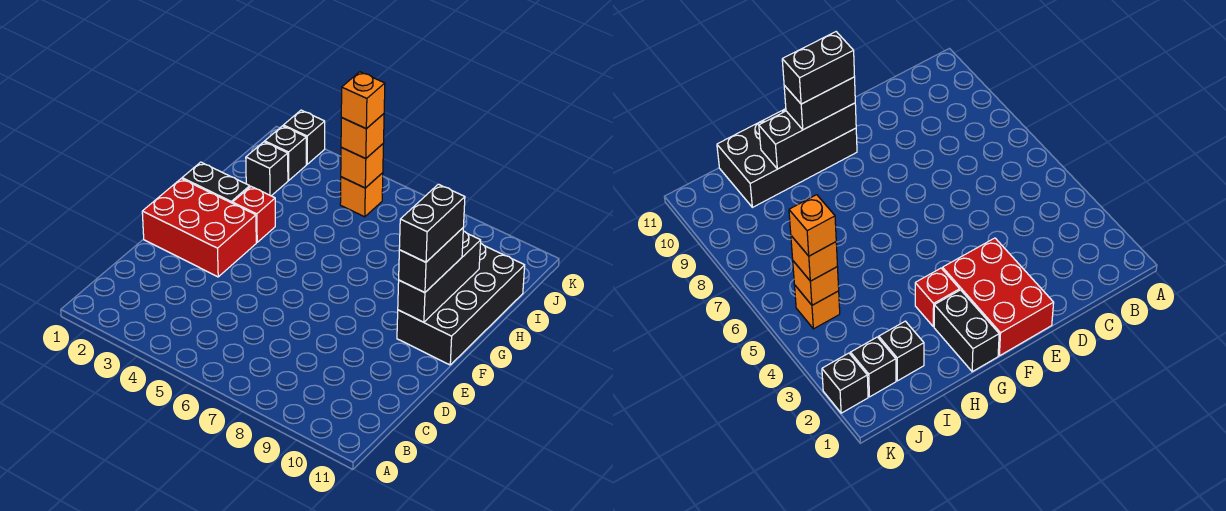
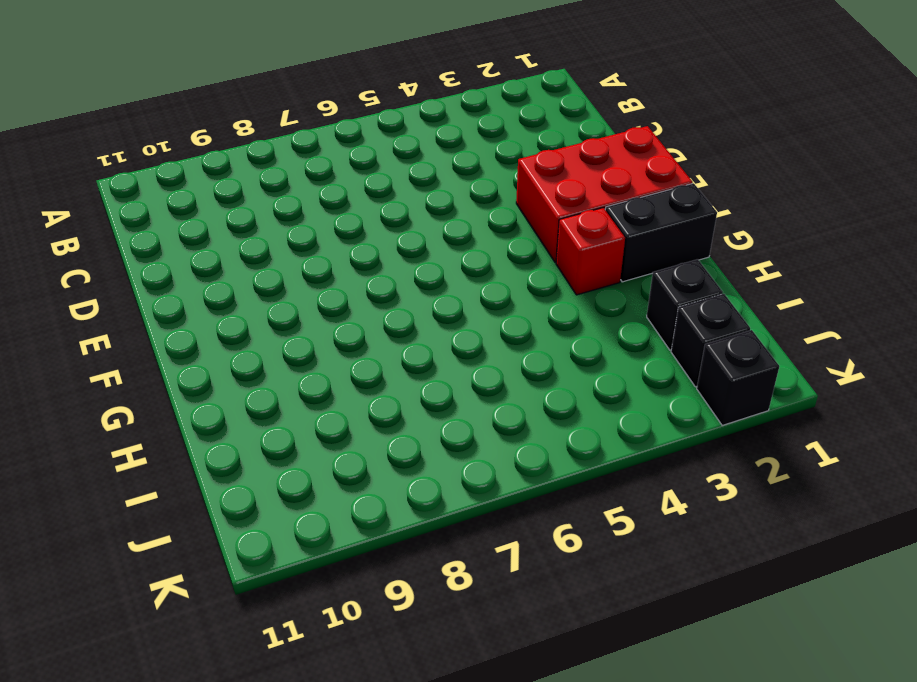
none -> black 2x4 brick [397,243,525,365]
none -> orange 1x1 brick [340,173,383,217]
none -> black 1x3 brick [398,231,481,322]

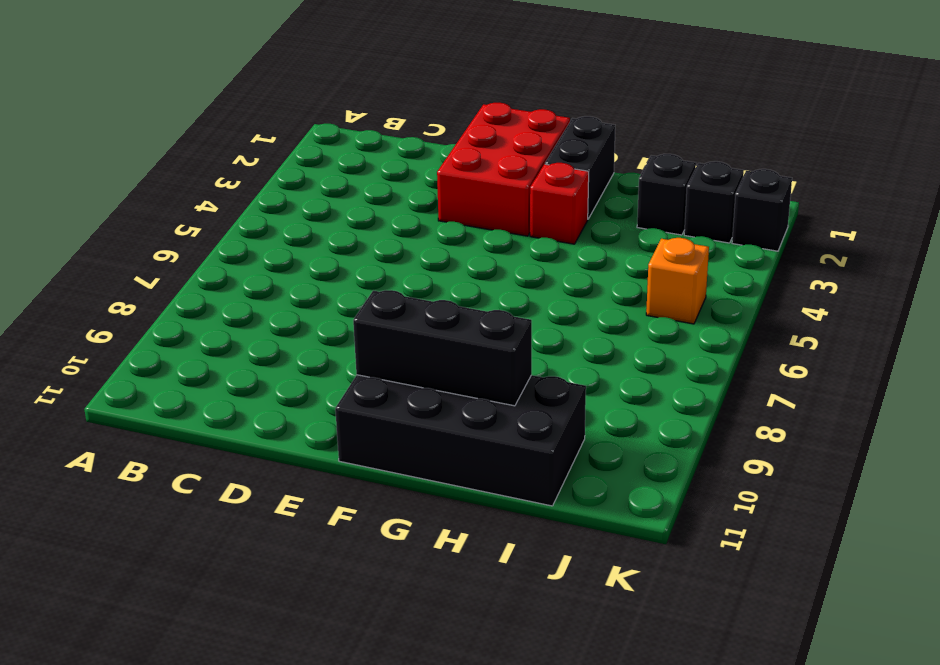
none -> orange 1x1 brick [341,144,383,188]
none -> black 1x2 brick [399,228,463,293]
none -> orange 1x1 brick [341,114,384,159]

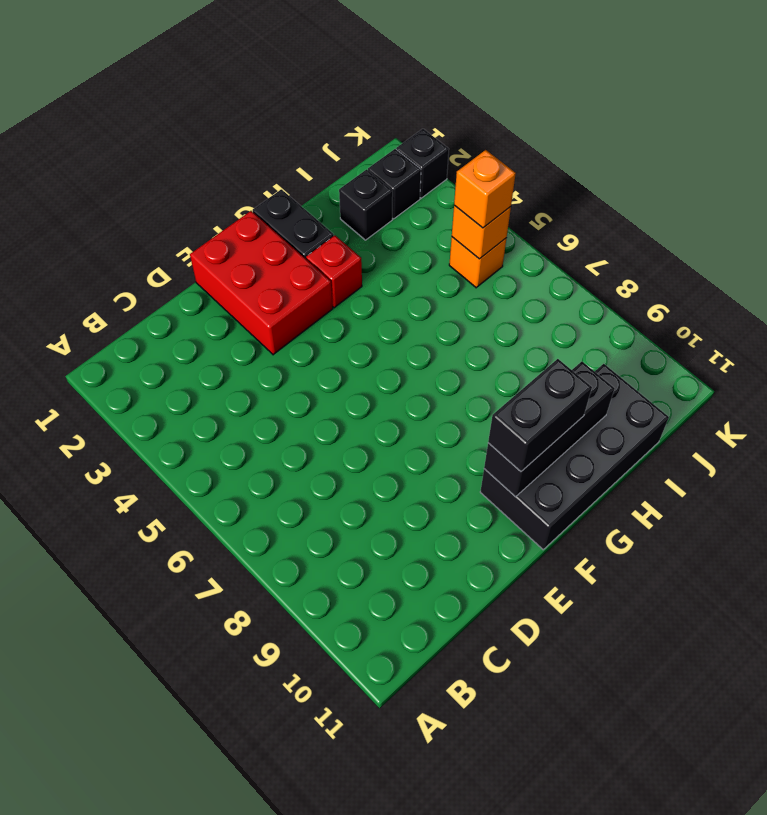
none -> black 1x2 brick [399,184,465,262]
none -> orange 1x1 brick [341,72,385,129]

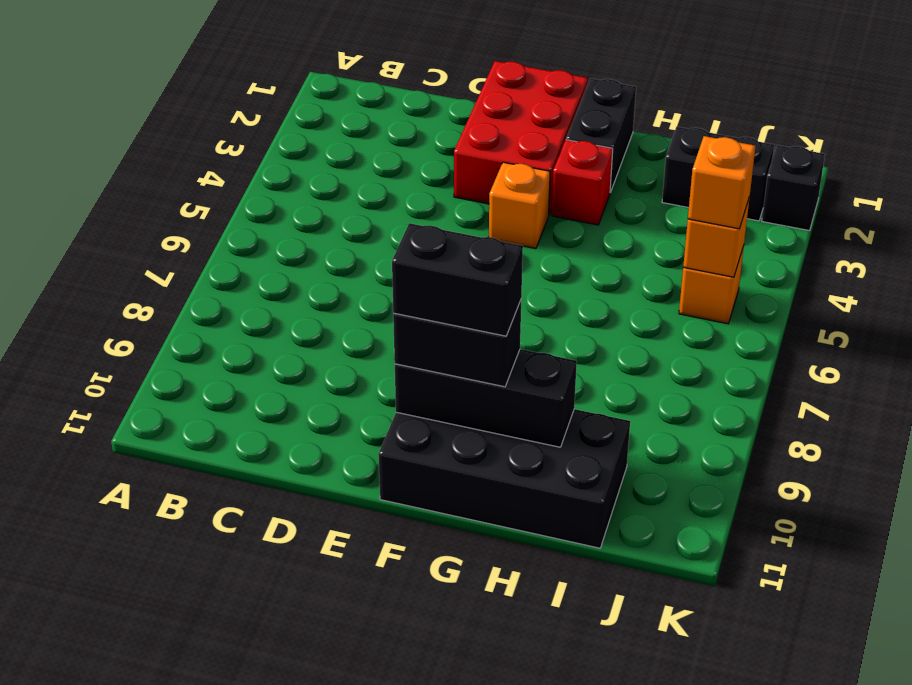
orange 1x1 brick [489,162,550,249] -> orange 1x1 brick moved to [341,72,385,129]

